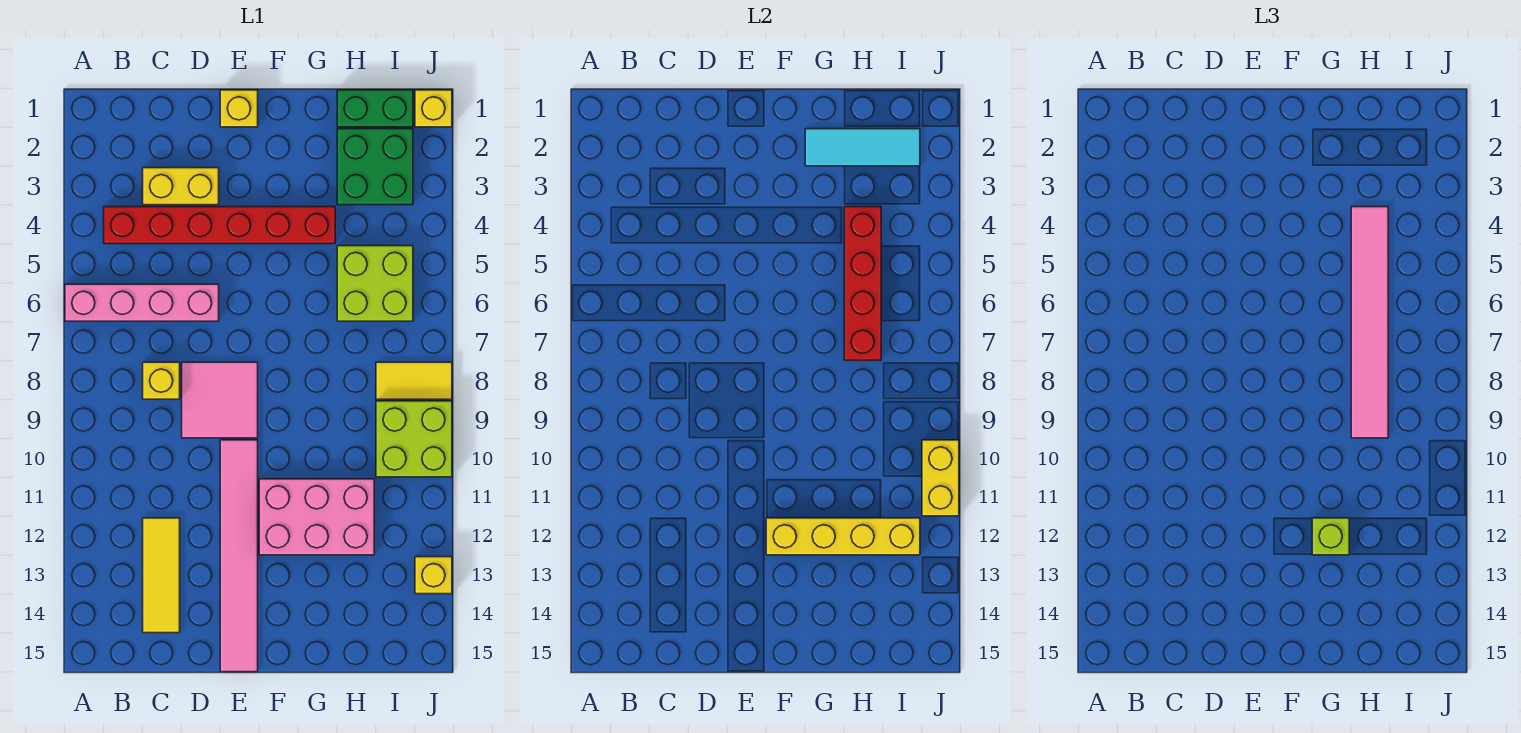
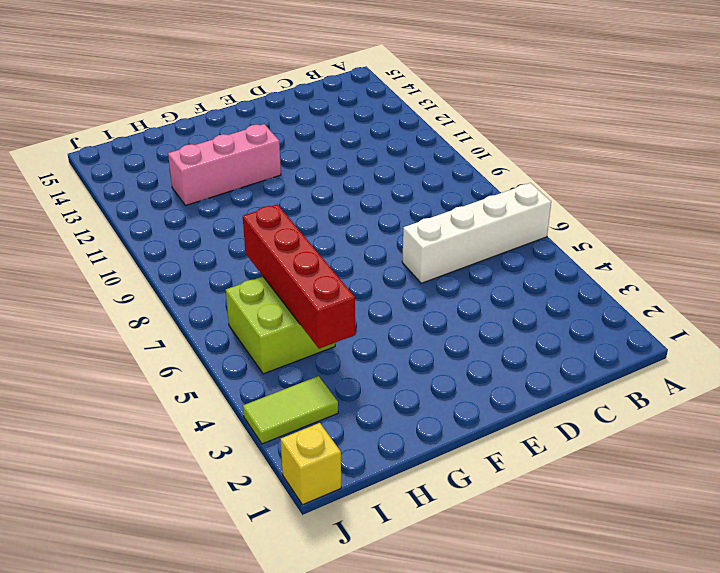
white 1x4 brick [402,183,551,283] -> pink 1x4 brick [65,284,219,321]
pink 1x3 brick [168,124,281,206] -> pink 2x3 brick [259,479,374,555]
lime 1x2 tile [243,376,338,444] -> green 2x2 brick [337,129,413,205]
none -> red 1x6 brick [104,207,335,244]
none -> yellow 1x2 brick [143,168,219,205]
none -> yellow 1x1 brick [143,362,180,399]

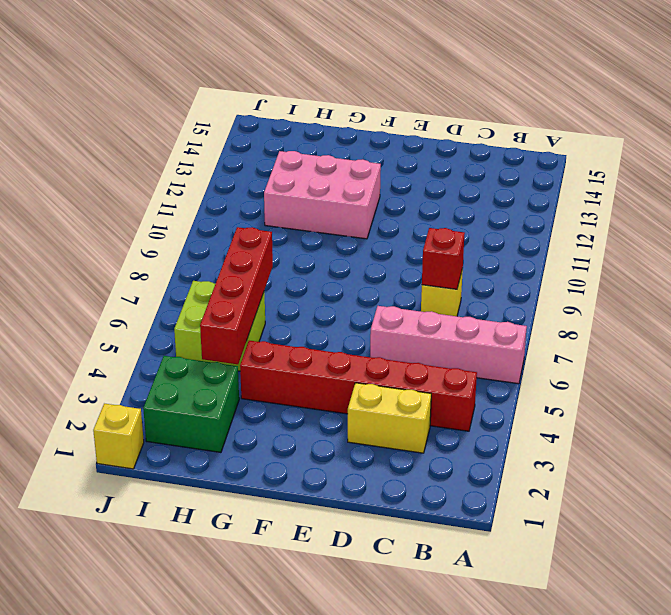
red 1x1 brick [422,228,465,289] -> none
none -> yellow 1x3 tile [143,518,180,633]
none -> pink 2x2 tile [182,362,258,438]
none -> yellow 1x1 brick [220,90,258,127]

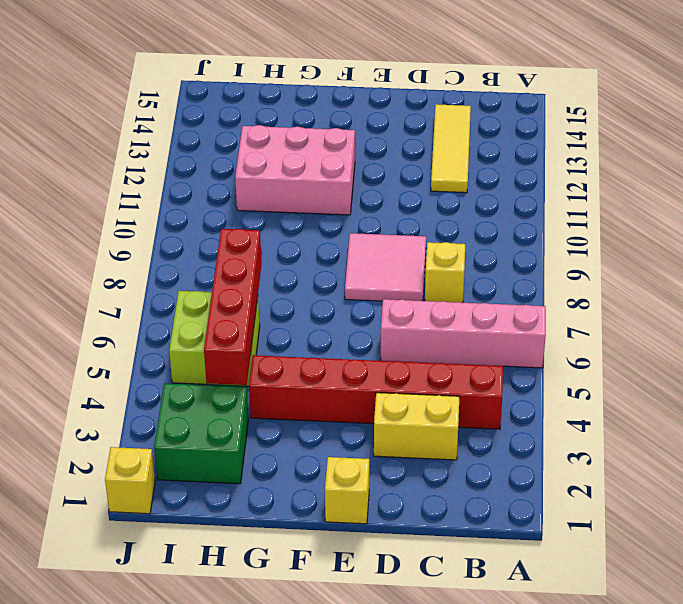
none -> pink 1x6 tile [220,440,258,672]
none -> green 1x2 brick [337,90,413,127]
none -> yellow 1x2 tile [376,362,452,399]

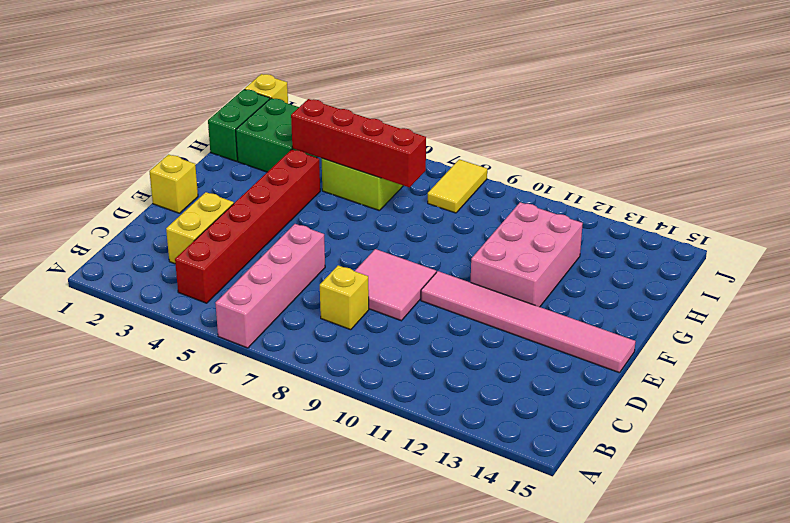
none -> yellow 1x3 tile [143,518,180,633]
none -> lime 2x2 brick [376,401,452,477]
none -> yellow 1x1 brick [415,557,452,594]

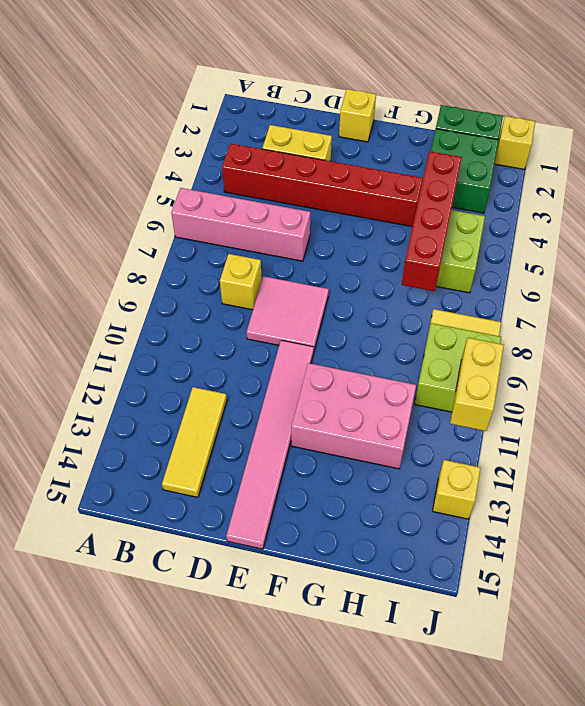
none -> yellow 1x4 brick [766,518,920,555]
none -> cyan 1x3 tile [805,129,920,166]
none -> lime 1x1 brick [1312,518,1349,555]

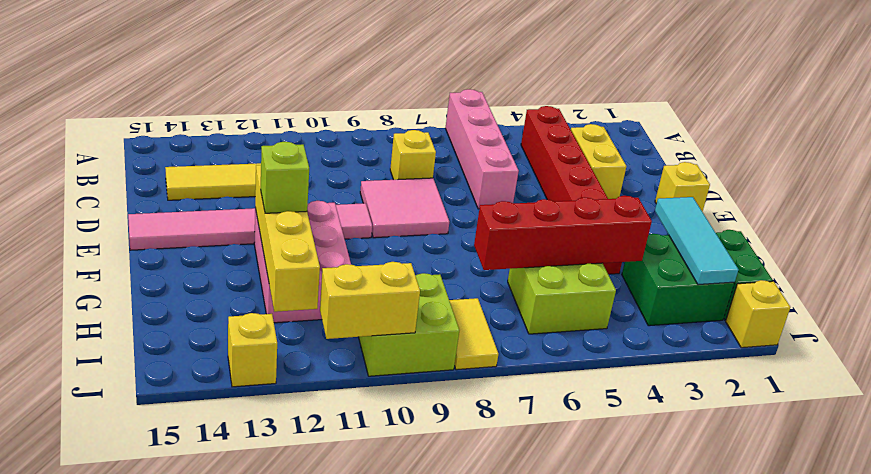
none -> pink 1x6 tile [1351,207,1388,438]

